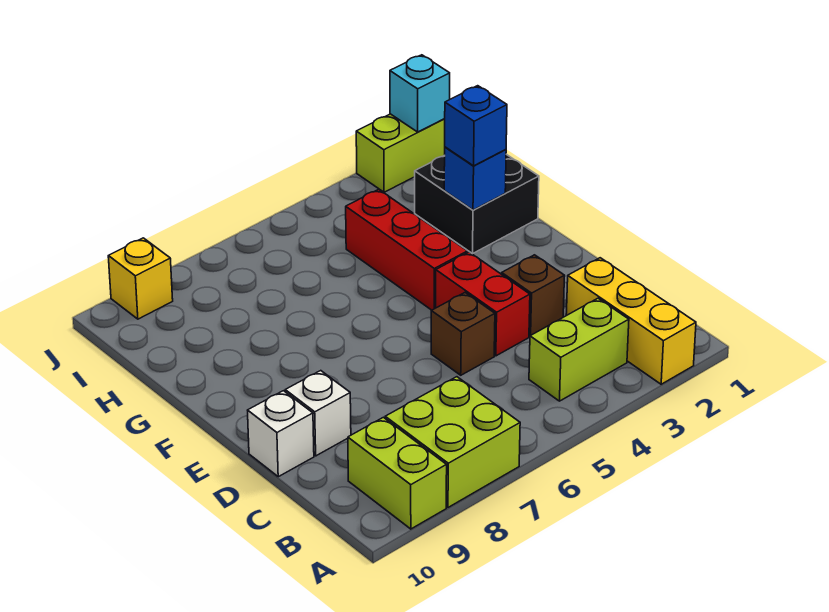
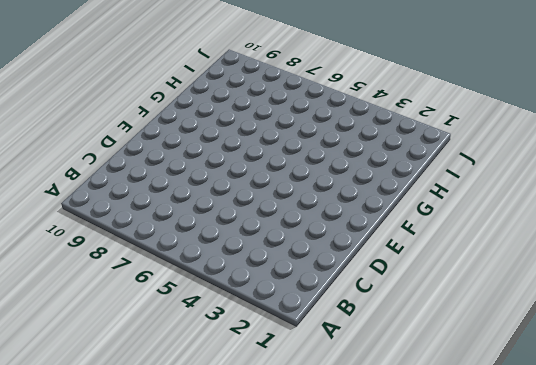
none -> yellow 1x3 brick [566,258,696,384]
none -> lime 2x2 brick [385,377,520,507]
none -> lime 1x2 brick [348,417,447,529]

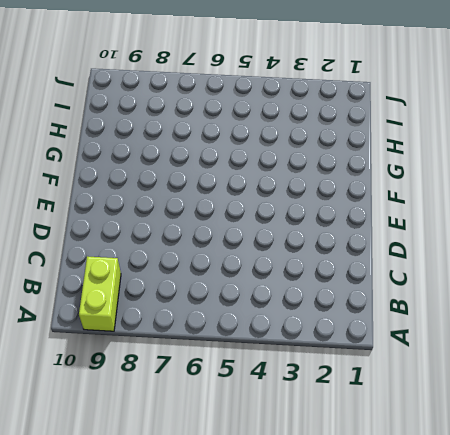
none -> yellow 1x3 brick [566,258,696,384]
none -> lime 2x2 brick [385,377,520,507]
none -> lime 1x2 brick [529,298,629,401]

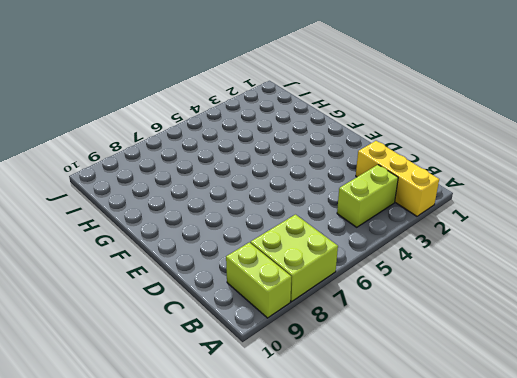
none -> brown 1x1 brick [502,255,565,336]
none -> red 1x2 brick [436,252,530,356]
none -> brown 1x1 brick [431,293,495,375]

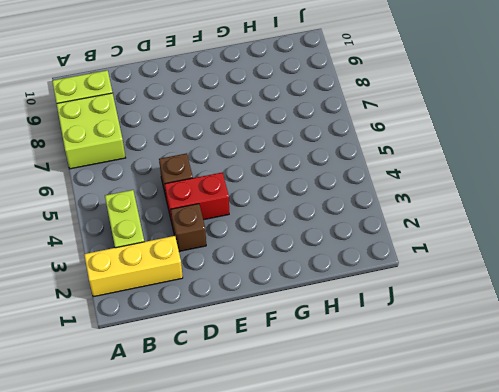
none -> white 1x1 brick [285,371,351,456]
none -> white 1x1 brick [248,391,314,477]
none -> red 1x3 brick [346,189,468,310]

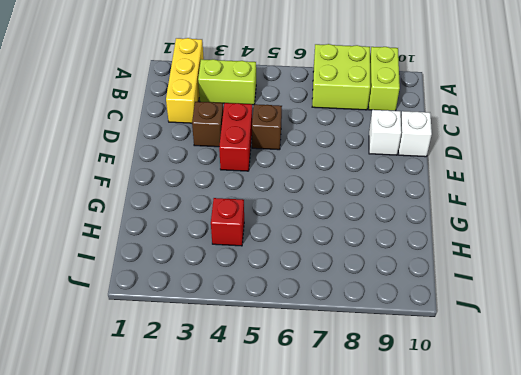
red 1x1 brick [211,198,244,246] -> red 1x3 brick [346,189,468,310]
none -> black 2x2 brick [415,154,539,254]
none -> lime 1x2 brick [356,114,445,192]
none -> yellow 1x1 brick [108,238,173,319]

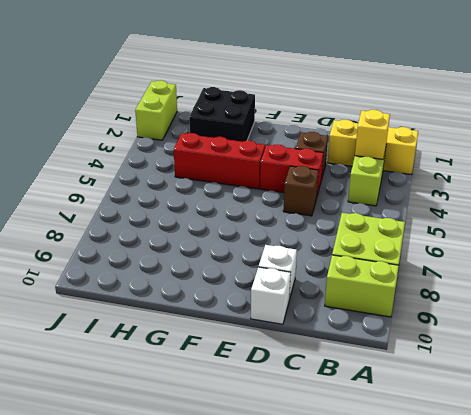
yellow 1x1 brick [355,110,390,159] -> yellow 1x1 brick moved to [108,238,173,319]
none -> blue 1x1 brick [444,147,506,210]
none -> cyan 1x1 brick [390,55,450,132]
none -> blue 1x1 brick [445,86,507,166]

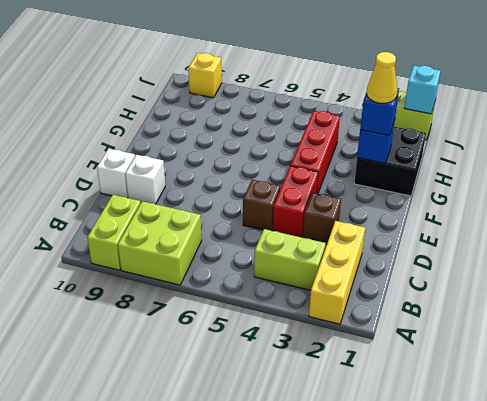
yellow 1x1 cone [367,52,397,103] -> none

